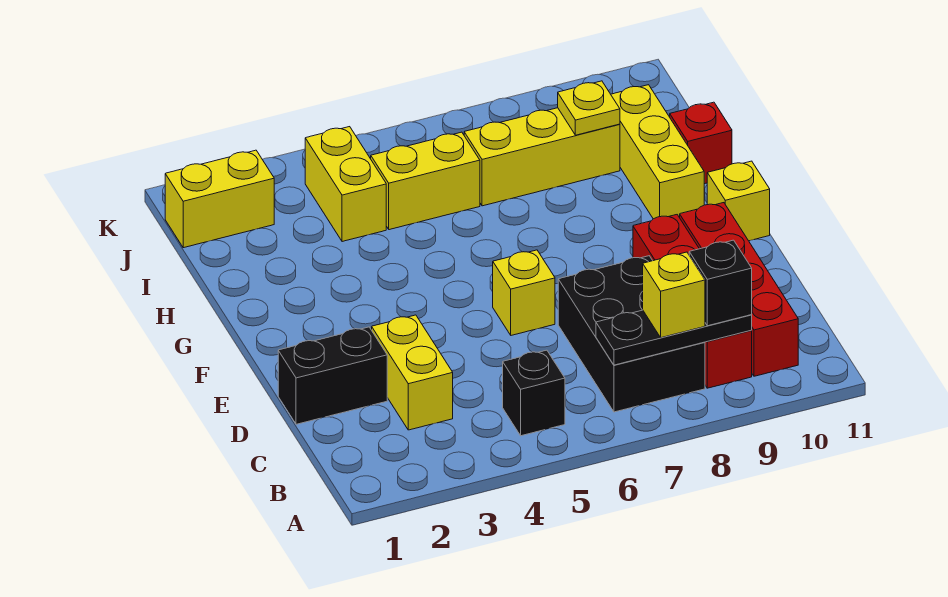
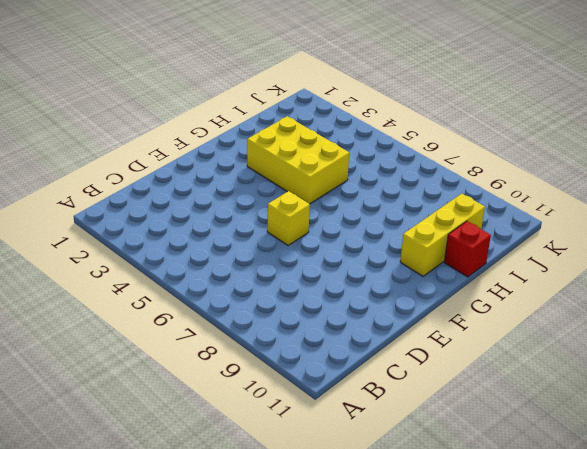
yellow 2x3 brick [247,116,349,204] -> none
none -> black 1x1 brick [503,350,565,436]
none -> black 2x3 brick [558,256,705,412]
none -> red 1x4 brick [633,215,752,388]

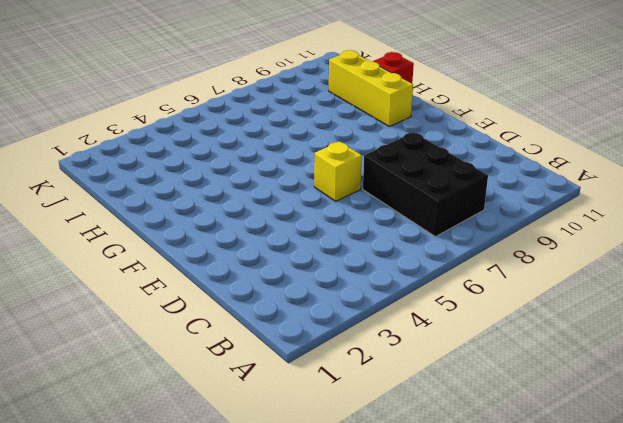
none -> black 1x1 brick [503,350,565,436]
none -> red 1x4 brick [633,215,752,388]
none -> red 1x4 brick [680,203,798,376]

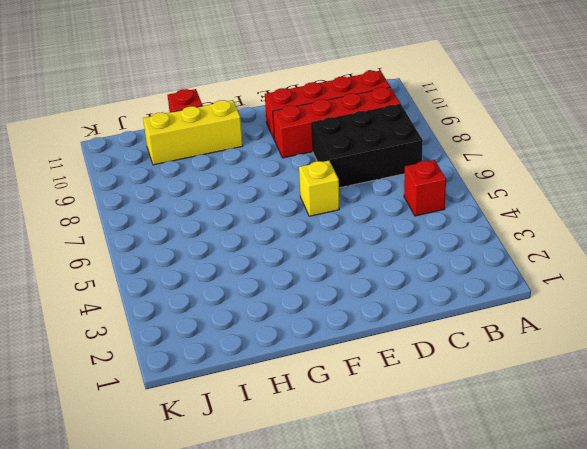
red 1x1 brick [404,160,446,216] -> black 1x1 brick [503,350,565,436]
none -> yellow 1x2 brick [372,315,453,430]
none -> black 1x2 brick [278,327,387,424]
none -> yellow 1x1 brick [707,161,770,241]

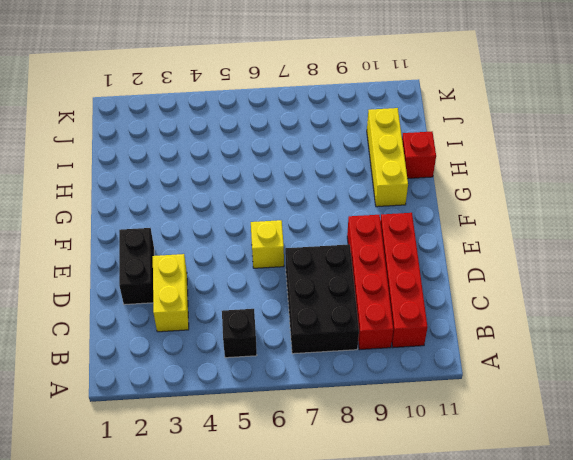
black 1x2 brick [119,228,154,305] -> black 1x2 brick turned to [278,327,387,424]
none -> yellow 1x1 brick [707,161,770,241]
none -> yellow 1x2 brick [305,127,386,242]
none -> yellow 1x2 brick [371,132,480,230]

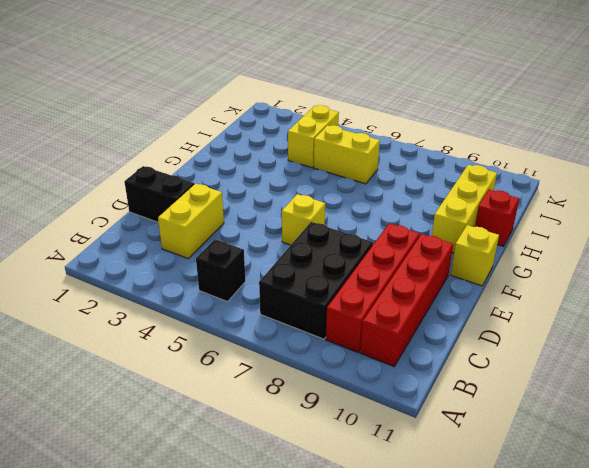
none -> yellow 1x3 brick [464,108,620,206]
none -> yellow 1x2 brick [165,150,274,248]
none -> black 1x3 plate [596,310,752,365]

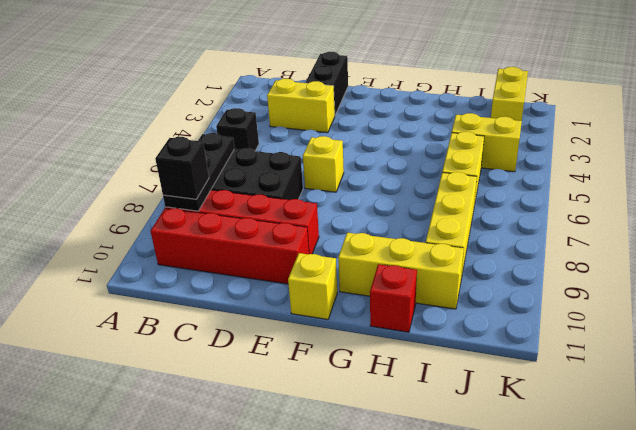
none -> yellow 1x1 plate [558,81,620,135]
none -> yellow 1x1 brick [643,252,705,338]

